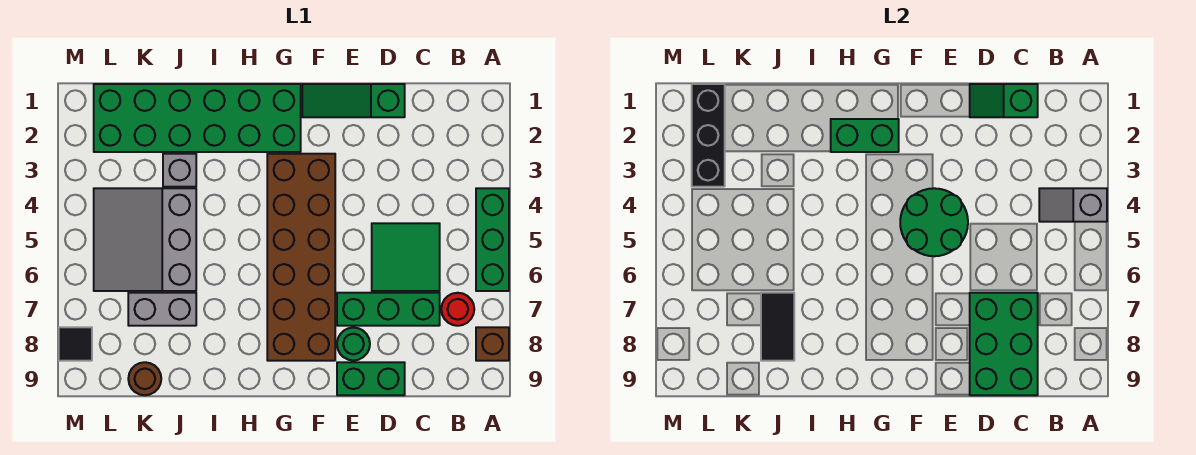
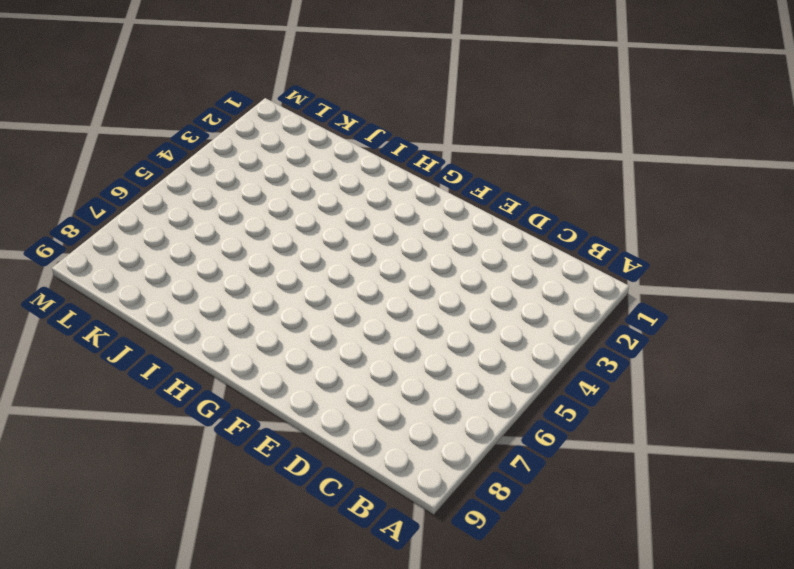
none -> green 1x3 brick [476,188,509,291]
none -> brown 1x1 brick [476,327,509,361]
none -> red 1x1 round brick [441,293,474,326]

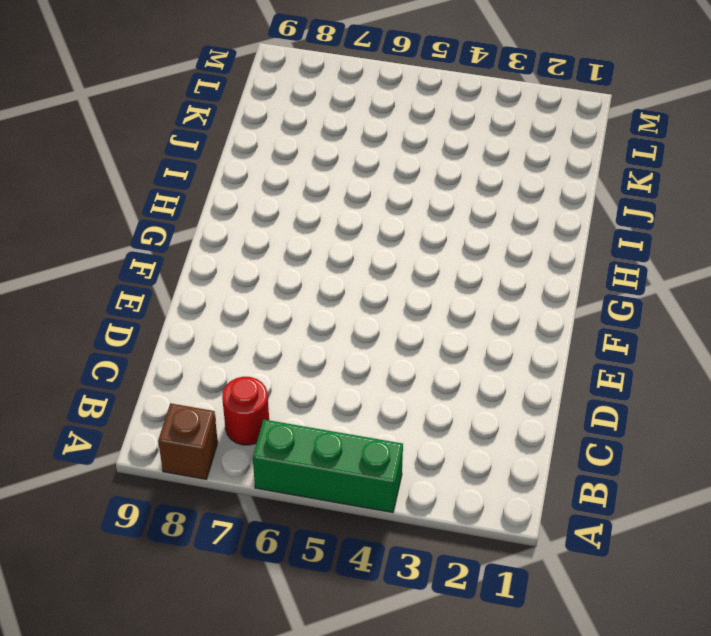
none -> green 2x2 tile [372,223,440,291]
none -> green 1x3 brick [337,293,440,326]
none -> green 1x3 slope [302,84,405,117]

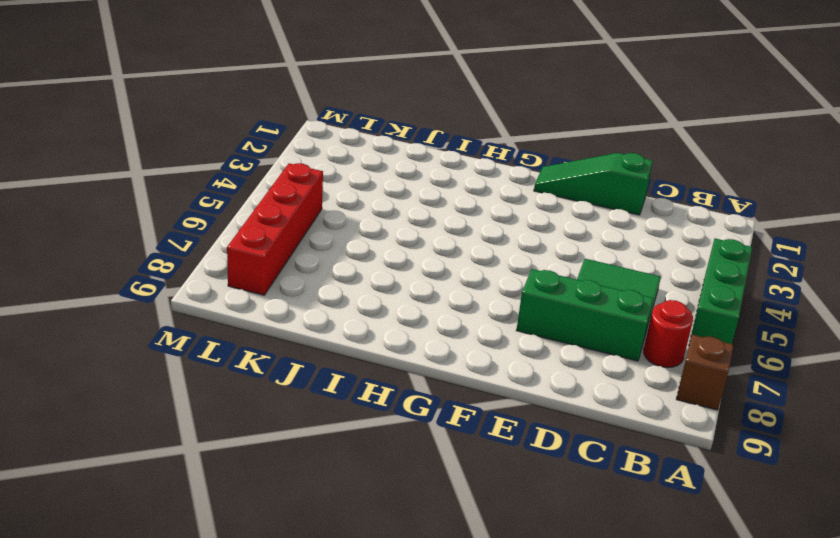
red 1x4 brick [227,163,323,295] -> grey 3x3 slope [94,188,196,291]
none -> green 1x2 brick [337,362,405,395]
none -> green 1x1 round brick [337,328,370,361]
none -> brown 2x6 brick [267,154,335,361]

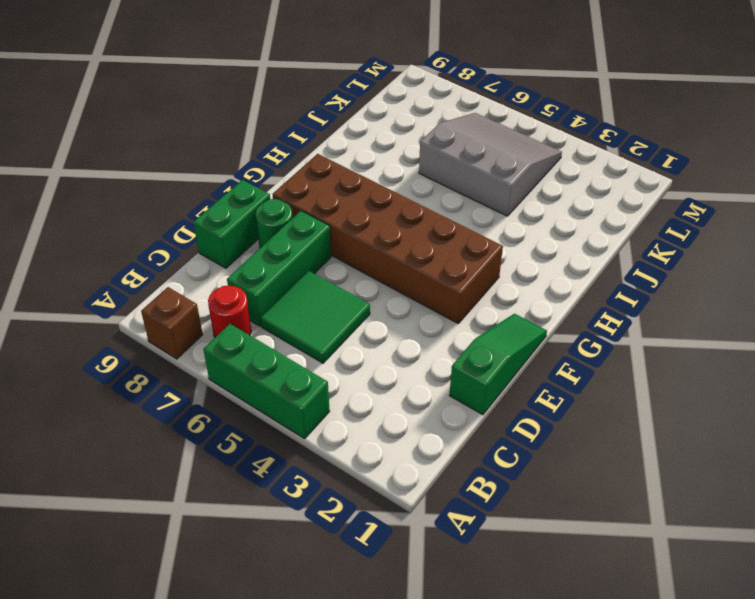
none -> green 2x6 brick [94,84,301,152]
none -> grey 1x1 brick [163,154,196,187]
none -> grey 1x2 brick [128,293,196,326]

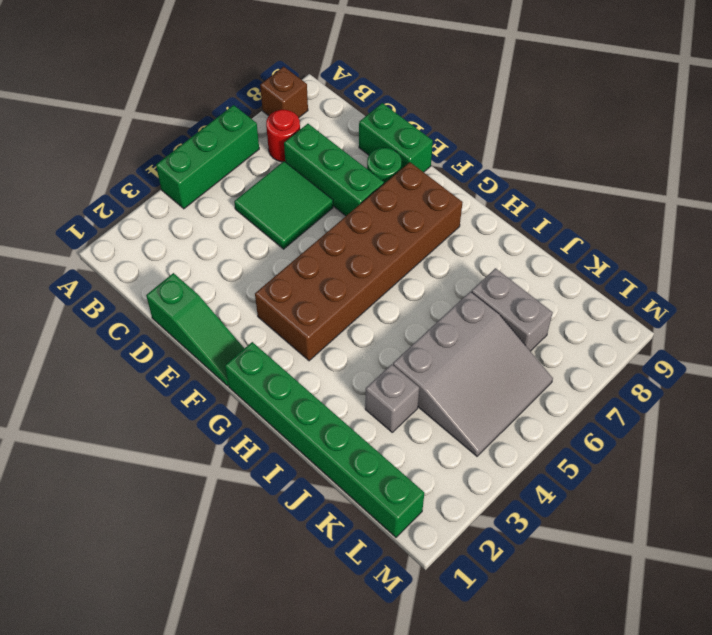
green 1x6 brick [225,342,425,537] -> green 2x6 brick [94,84,301,152]
none -> brown 1x1 round brick [128,362,161,395]
none -> black 1x1 tile [59,327,92,361]
none -> grey 1x2 slope [1039,188,1107,222]

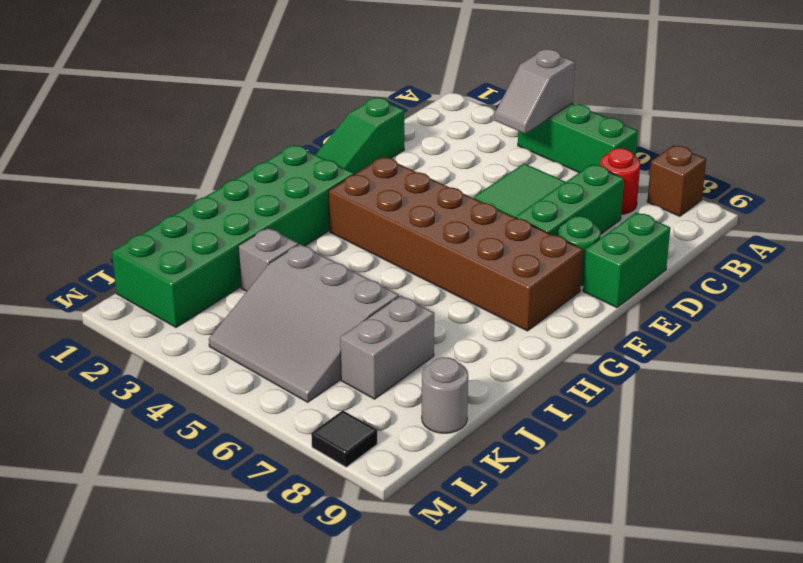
grey 1x1 round brick [422,357,468,433] -> brown 1x1 round brick [128,362,161,395]
none -> green 1x2 slope [970,84,1038,117]
none -> green 2x3 brick [970,293,1038,395]
none -> green 2x2 round brick [900,188,968,256]

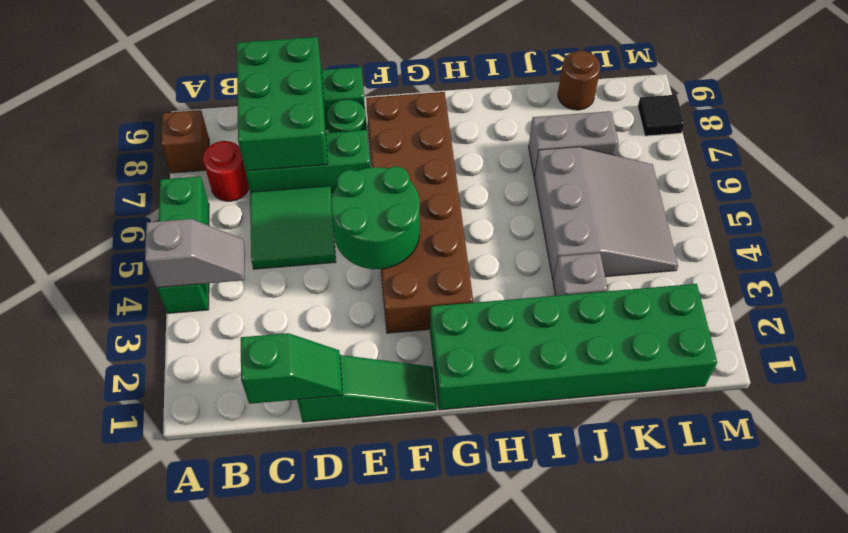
none -> green 1x2 brick [831,119,899,152]
none -> black 1x2 tile [761,293,794,361]
none -> black 1x3 brick [692,84,725,187]

